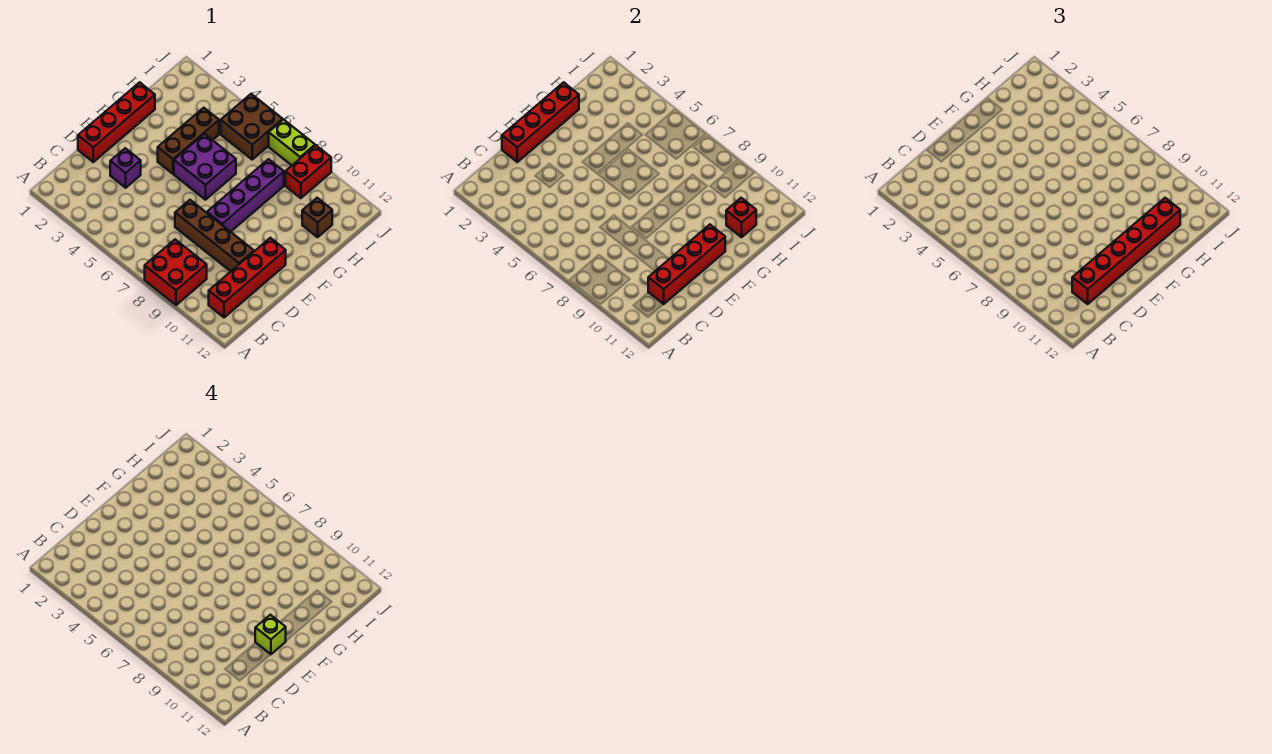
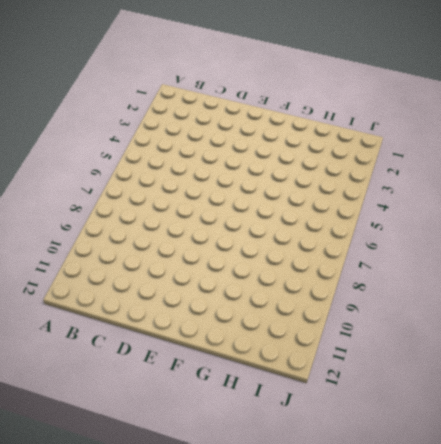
none -> red 2x2 brick [145,240,207,305]
none -> red 1x4 brick [209,238,286,317]
none -> red 1x4 brick [78,82,155,162]

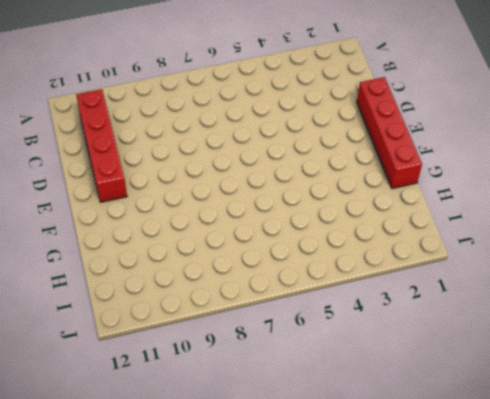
none -> red 2x2 brick [145,240,207,305]
none -> purple 1x1 brick [110,148,141,188]
none -> brown 1x4 brick [175,200,254,271]

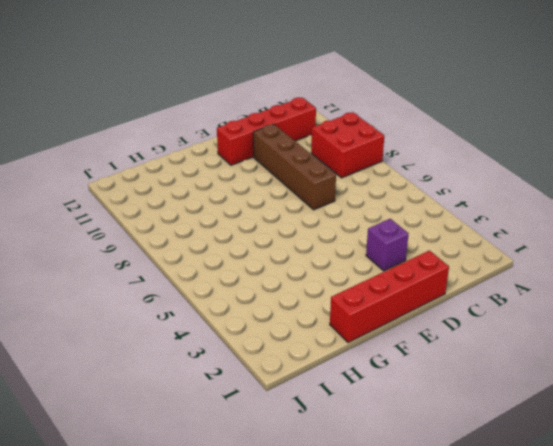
none -> purple 1x4 brick [207,159,284,232]
none -> brown 1x3 brick [158,108,219,174]
none -> purple 2x2 brick [174,134,236,200]

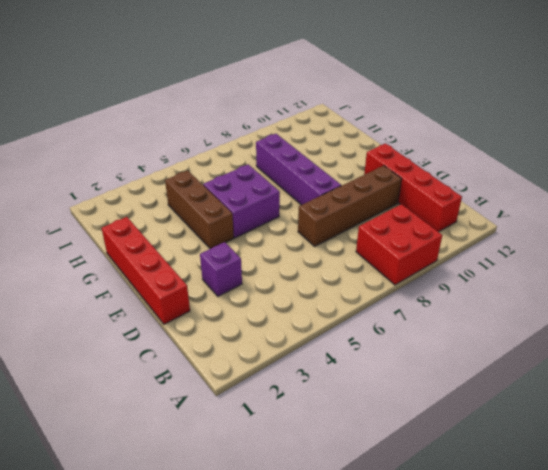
none -> brown 1x1 brick [302,198,332,237]
none -> brown 2x2 brick [221,94,283,159]
none -> red 1x2 brick [285,145,331,198]

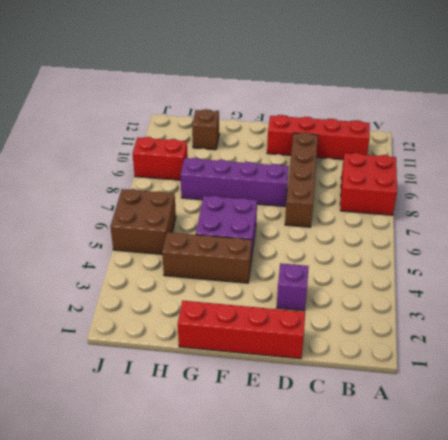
none -> lime 1x2 brick [269,120,315,165]
none -> red 1x4 brick [648,225,725,304]
none -> red 1x4 brick [502,82,579,162]

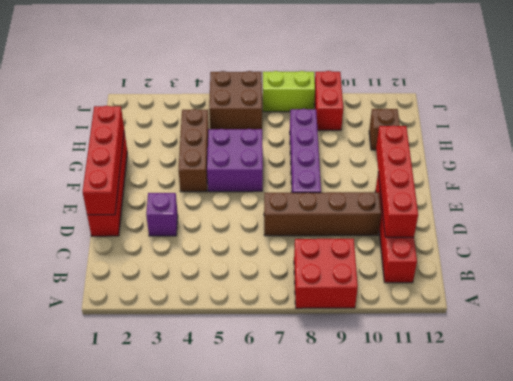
none -> red 1x1 brick [726,198,756,237]
none -> red 1x6 brick [1072,198,1180,304]
none -> lime 1x1 brick [255,615,286,655]

